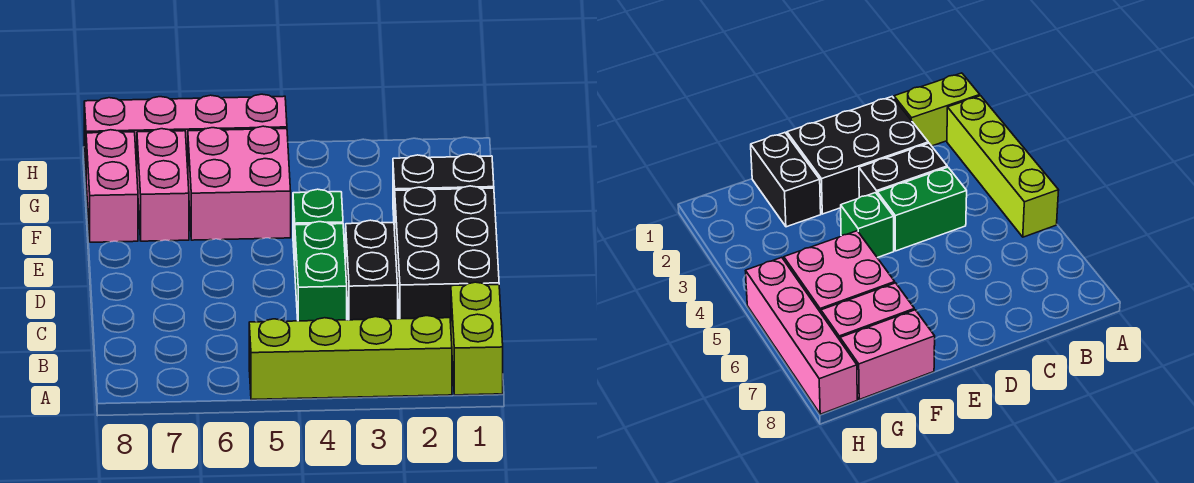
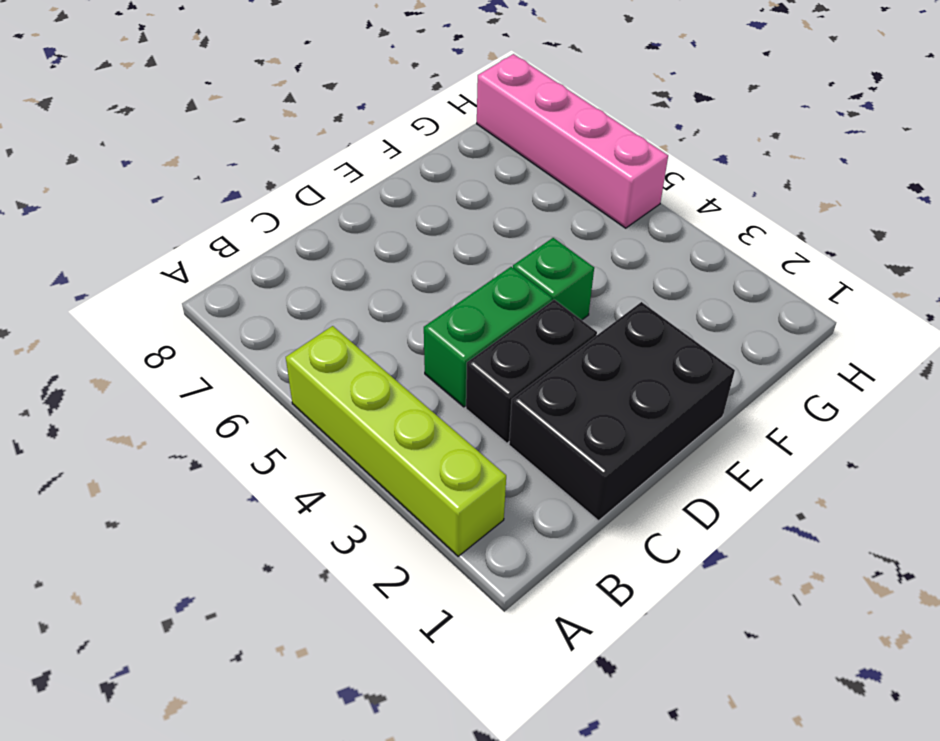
none -> lime 1x2 brick [451,282,503,395]
none -> black 1x2 brick [393,154,494,230]

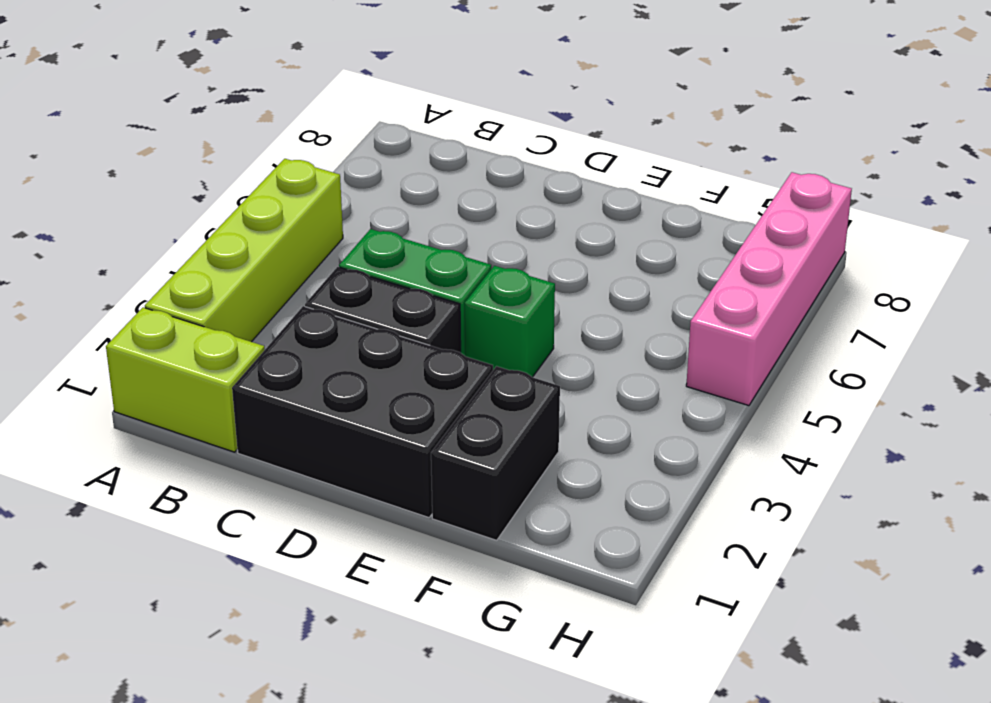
none -> pink 2x2 brick [188,126,291,240]
none -> pink 1x2 brick [137,129,189,241]

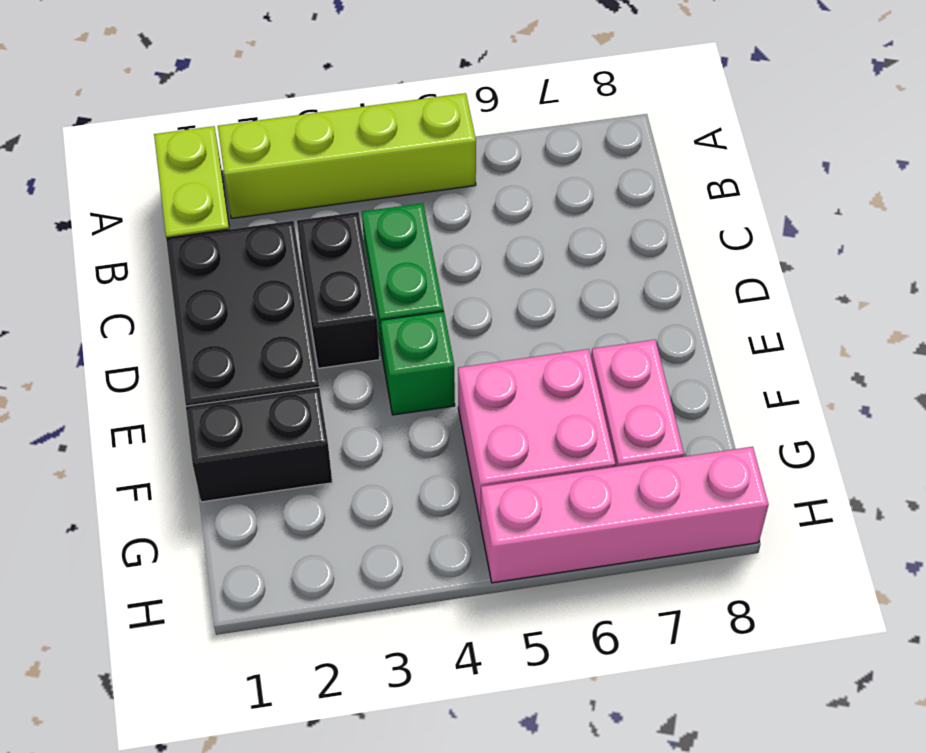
none -> pink 1x2 brick [86,130,138,242]

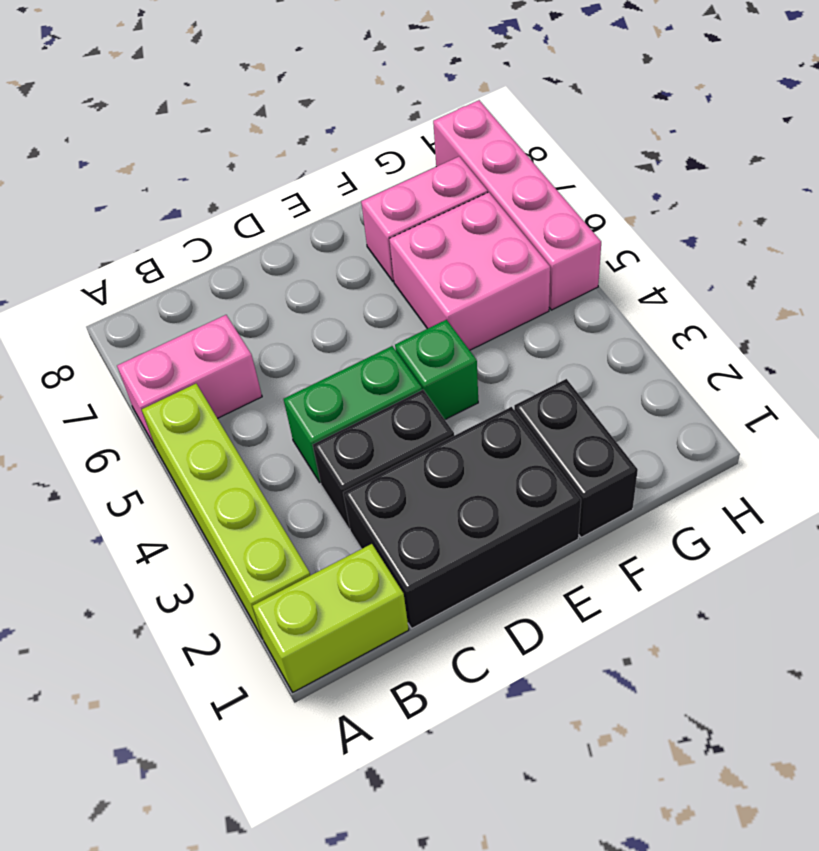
pink 1x2 brick [117,315,262,448] -> pink 1x2 brick moved to [86,130,138,242]

